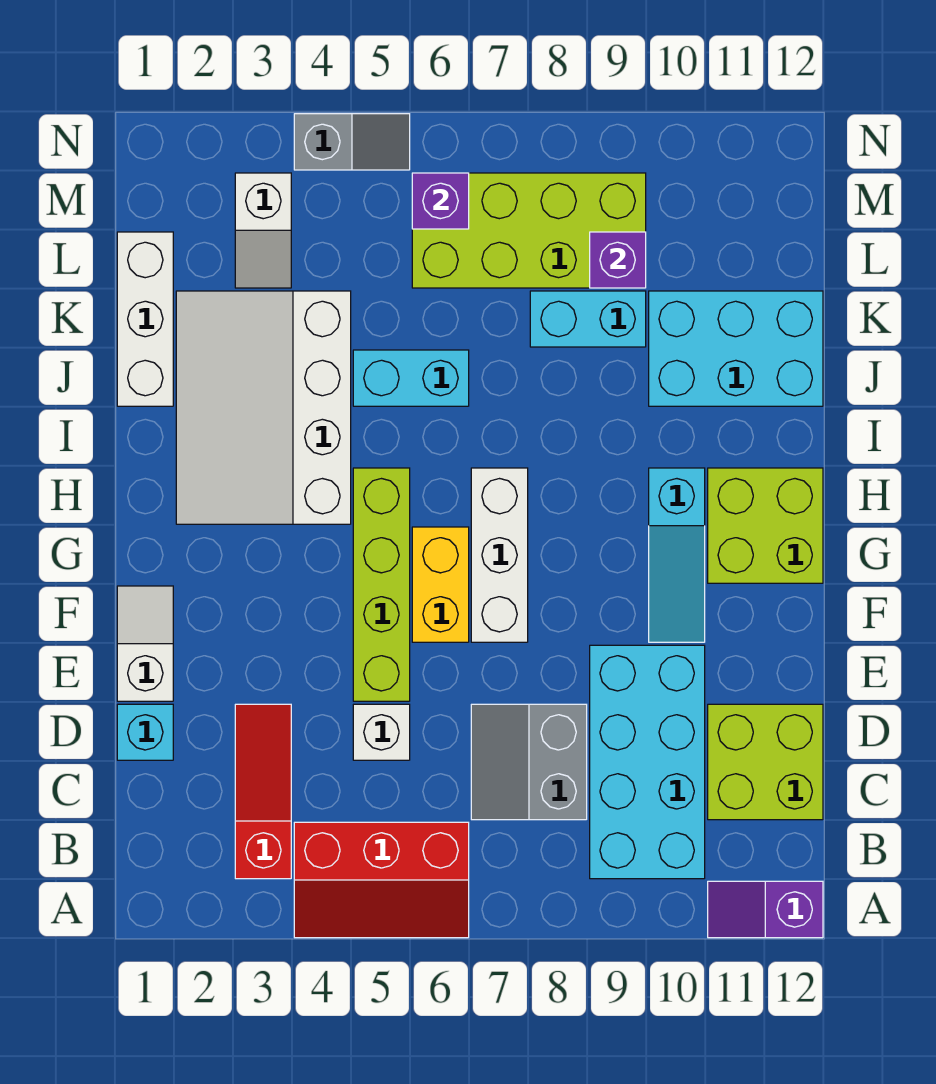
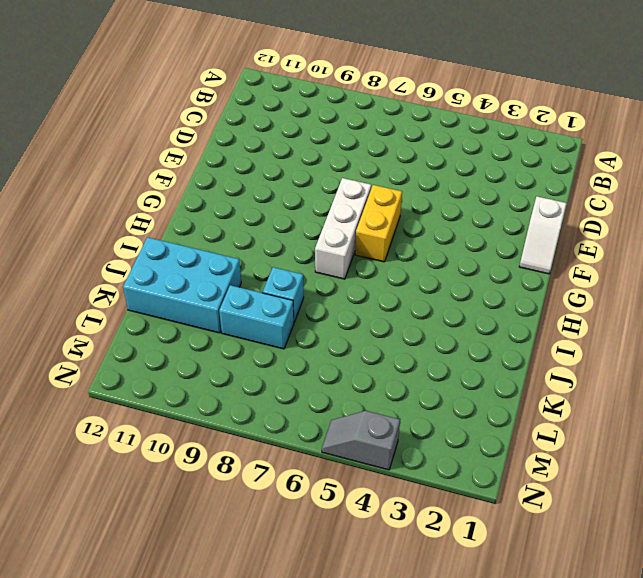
cyan 1x1 brick [263,267,304,322] -> cyan 1x1 brick moved to [117,704,173,760]
none -> red 2x3 slope [294,822,469,938]
none -> purple 1x2 slope [708,881,823,938]
none -> red 1x3 slope [235,704,291,879]

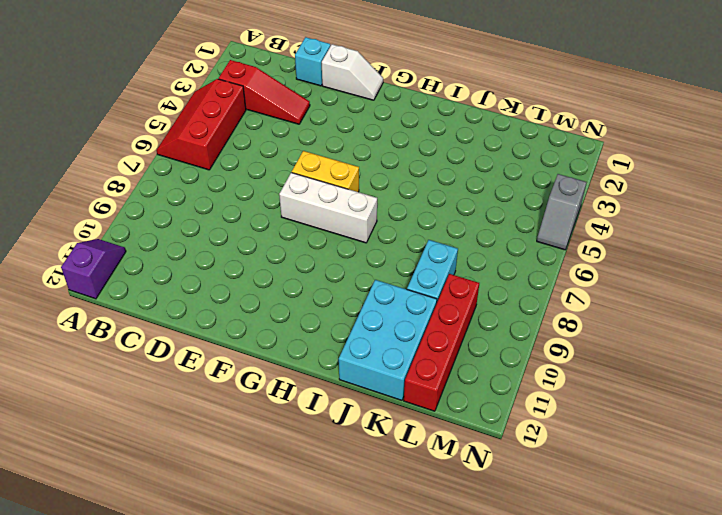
red 1x4 brick [404,274,479,411] -> lime 2x4 brick [412,173,646,288]
none -> cyan 2x4 brick [590,645,705,879]
none -> grey 2x2 slope [471,704,587,820]
none -> lime 2x2 brick [708,704,823,820]

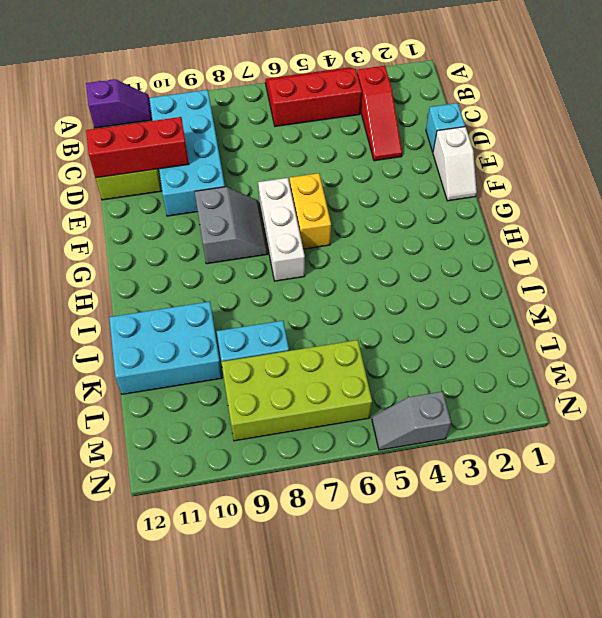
red 1x3 brick [86,117,189,178] -> none
grey 2x2 slope [195,187,268,264] -> grey 2x2 slope moved to [471,704,587,820]
none -> white 1x1 brick [353,704,410,760]
none -> lime 1x4 brick [353,468,410,701]
none -> cyan 1x3 slope [649,468,705,642]

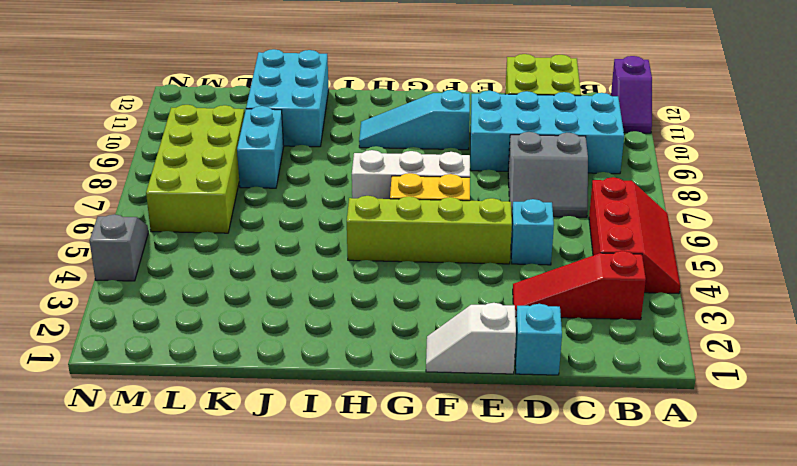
cyan 1x1 brick [511,199,554,265] -> white 1x1 brick [353,704,410,760]
cyan 1x3 slope [359,90,470,150] -> cyan 1x3 slope turned to [649,468,705,642]
none -> lime 2x2 brick [708,468,823,583]
none -> white 3x4 slope [176,291,351,524]
none -> white 1x3 brick [117,232,173,406]

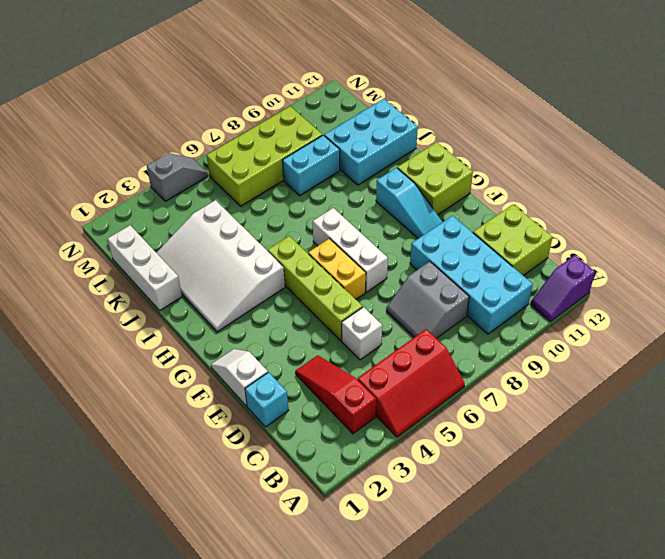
none -> cyan 1x2 brick [353,350,469,406]
none -> white 1x2 slope [235,173,291,288]
none -> purple 1x1 brick [590,232,646,288]

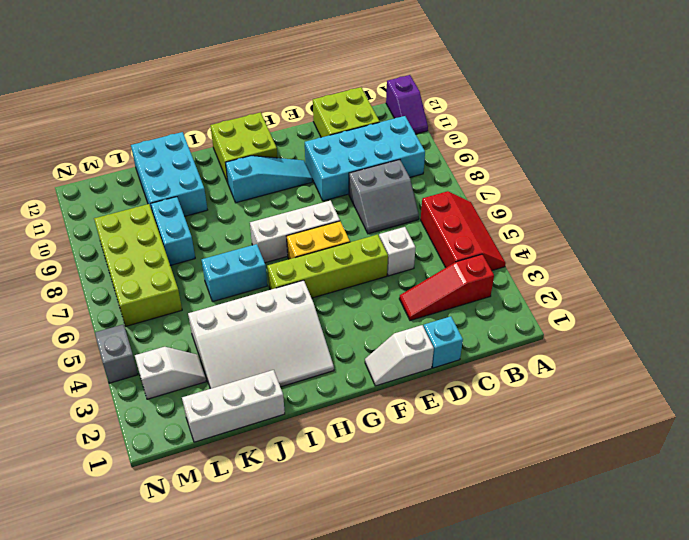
cyan 1x2 brick [202,244,267,302] -> cyan 1x2 brick turned to [353,350,469,406]
none -> purple 1x1 brick [590,232,646,288]
none -> purple 1x1 brick [412,173,469,229]

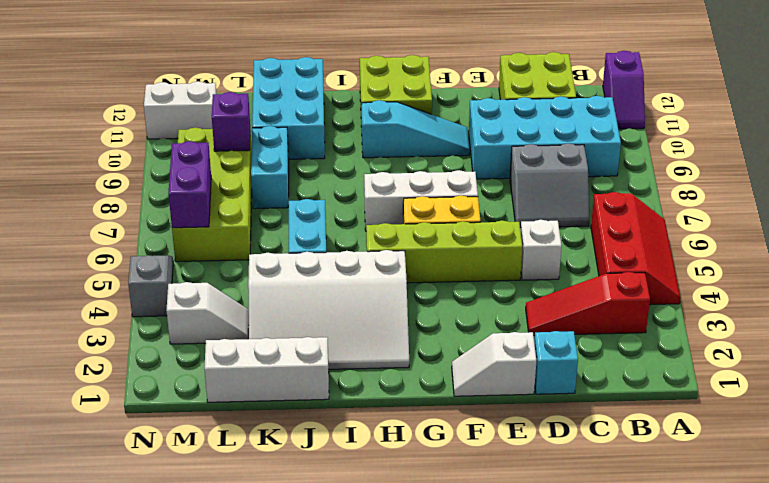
purple 1x2 brick [169,141,211,228] -> purple 1x1 brick [412,173,469,229]
white 1x2 brick [144,81,216,139] -> none

